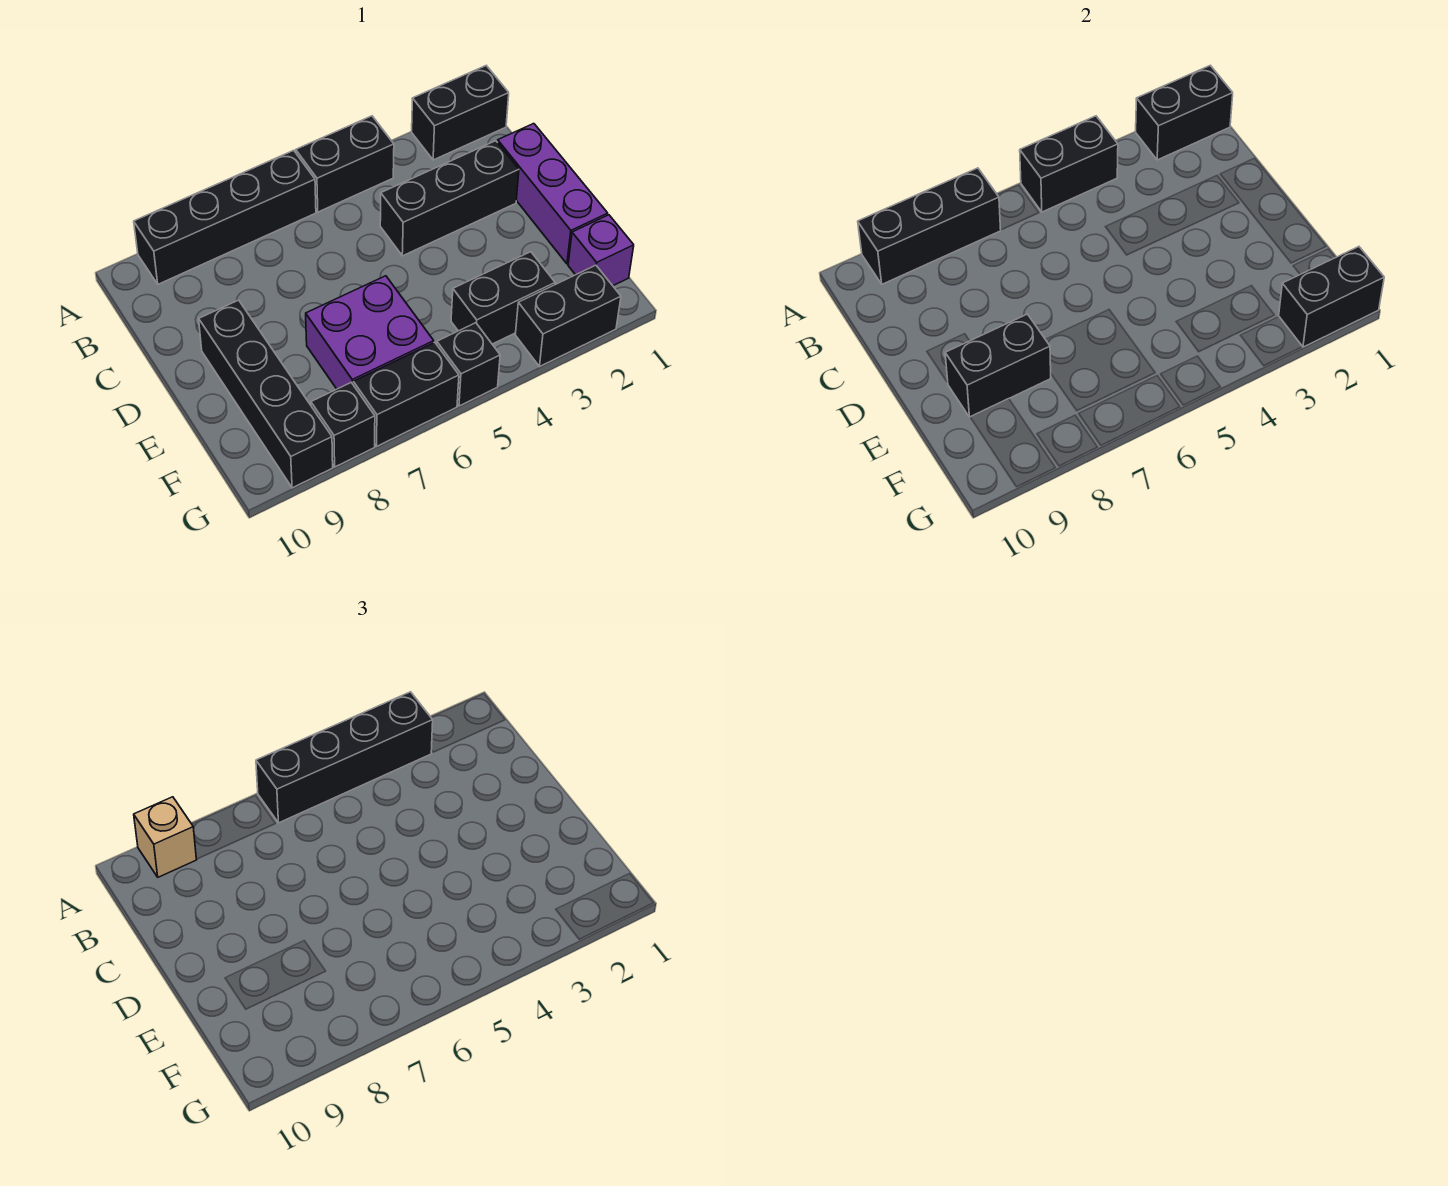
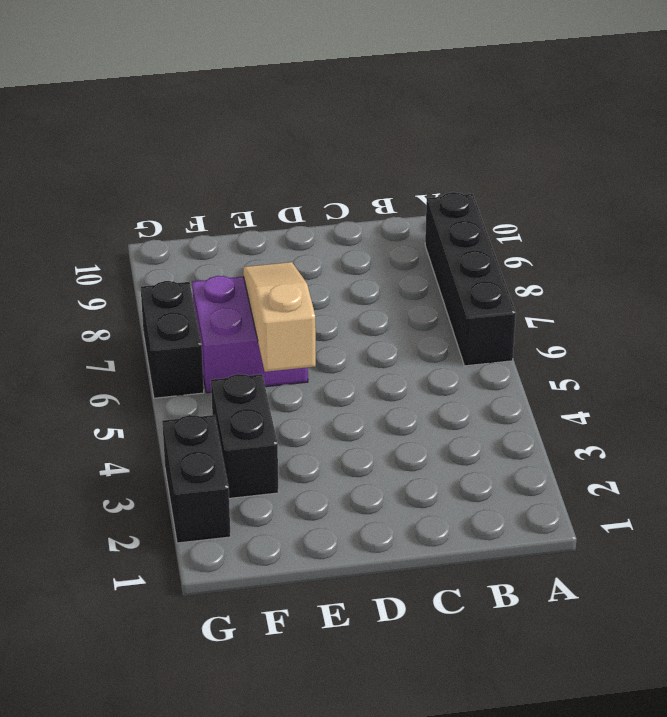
tan 1x3 slope [243,262,316,372] -> none
none -> black 1x2 brick [412,66,509,160]
none -> black 1x2 brick [296,116,394,212]
none -> purple 1x3 brick [498,124,608,264]

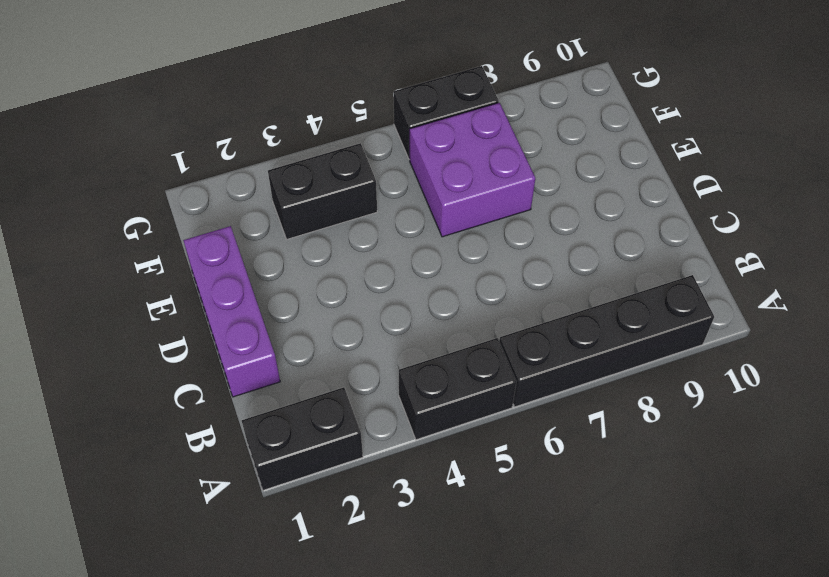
none -> black 1x3 brick [380,141,519,256]
none -> black 1x4 brick [199,300,333,488]
none -> purple 1x1 brick [568,215,634,286]

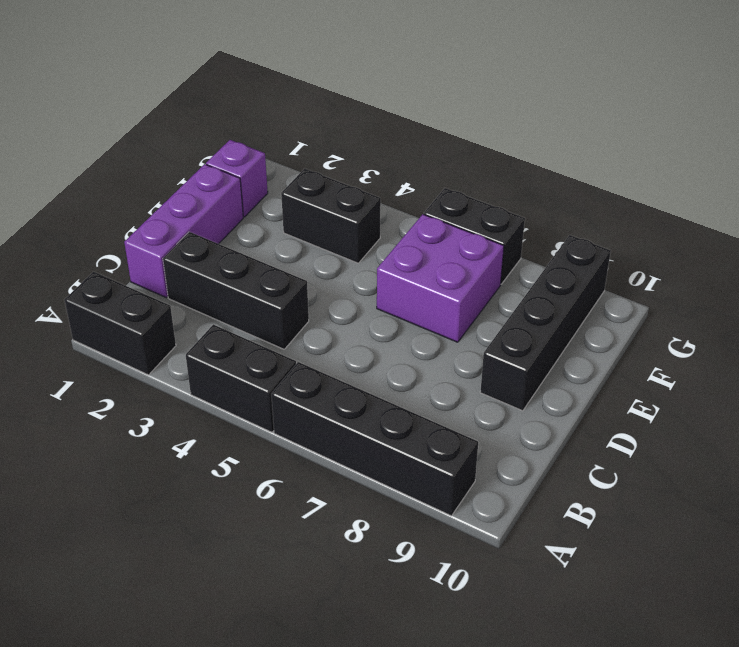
none -> black 1x2 brick [515,265,621,366]
none -> black 1x1 brick [437,323,500,406]
none -> black 1x1 brick [311,383,375,467]

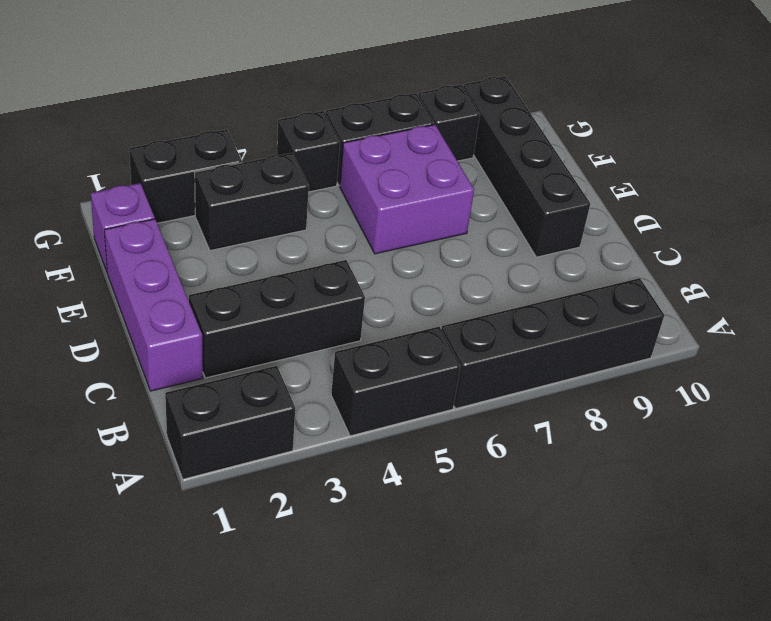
none -> black 1x2 brick [1136,66,1233,160]
none -> black 1x2 brick [1020,116,1118,212]
none -> black 1x3 brick [858,168,1001,284]

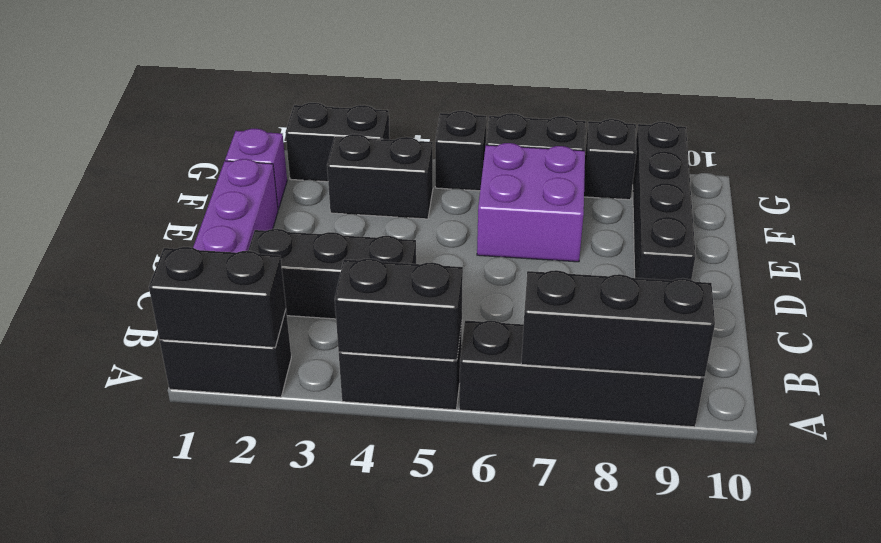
none -> black 1x2 brick [945,314,1051,417]
none -> black 1x2 brick [1279,247,1384,347]
none -> black 1x4 brick [256,692,433,823]

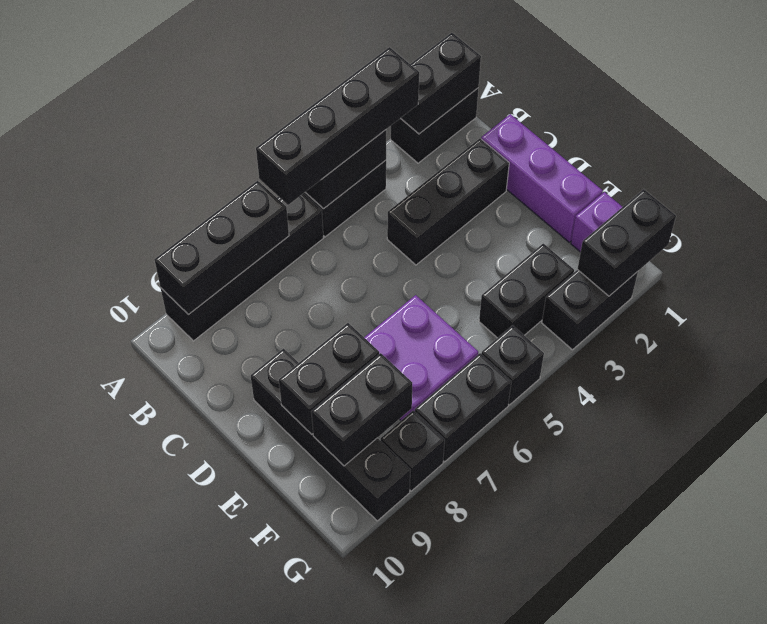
black 1x2 brick [311,353,412,466] -> none
none -> tan 1x1 brick [134,797,197,877]

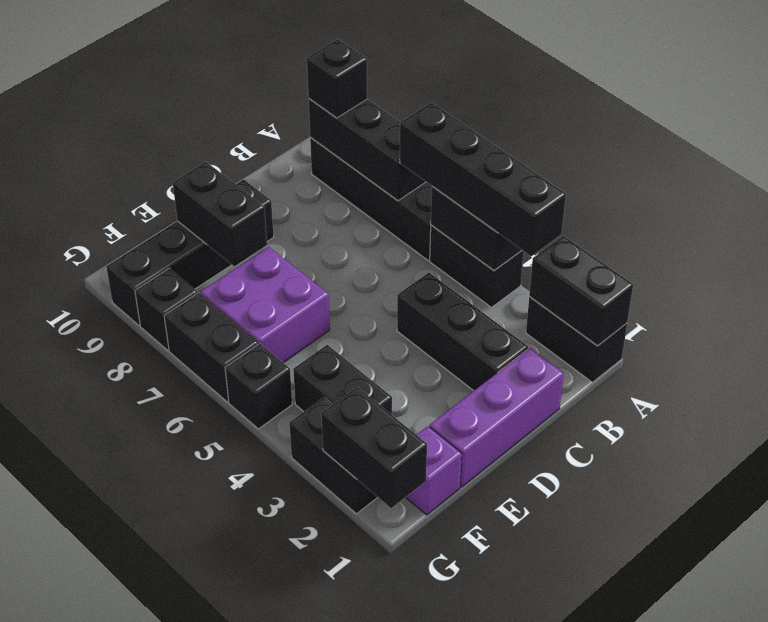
black 1x1 brick [307,39,367,118] -> tan 1x1 brick [134,797,197,877]

